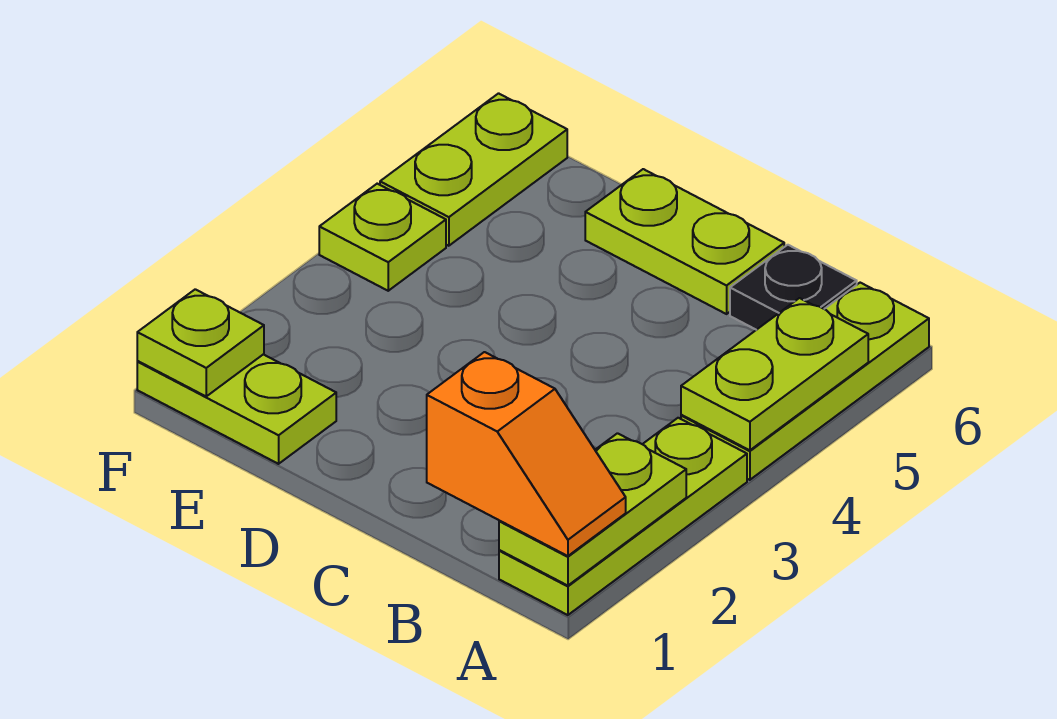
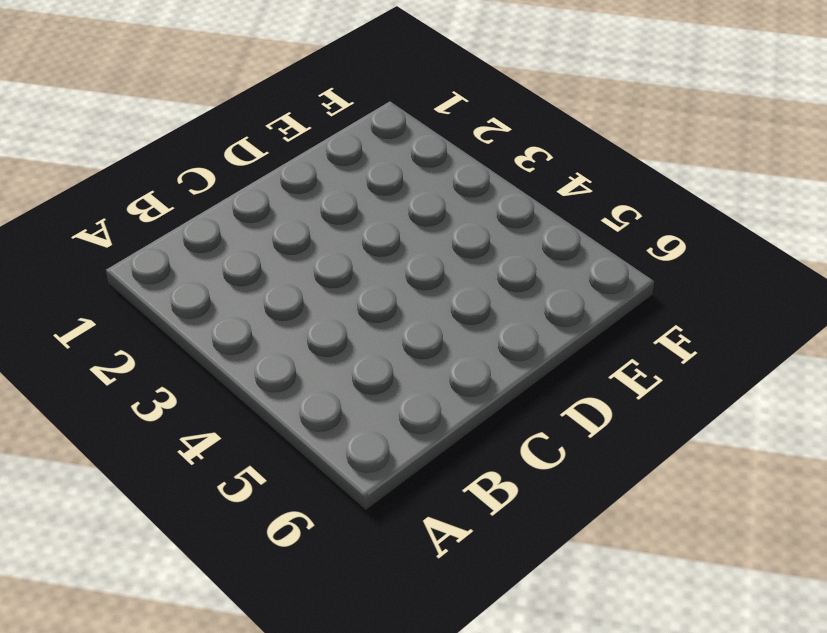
none -> lime 1x3 plate [499,418,747,615]
none -> lime 1x3 plate [681,283,929,480]

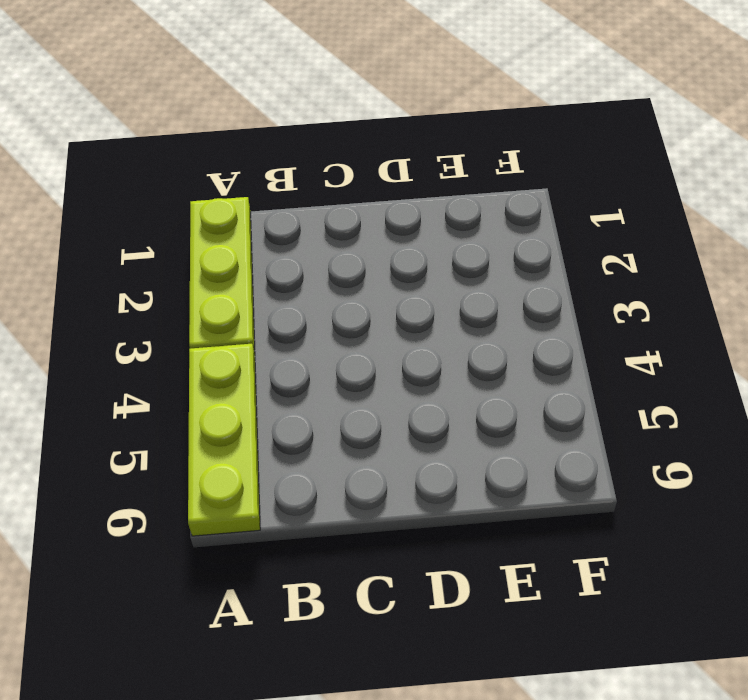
none -> black 1x1 plate [730,245,857,330]
none -> lime 1x2 plate [585,169,784,314]

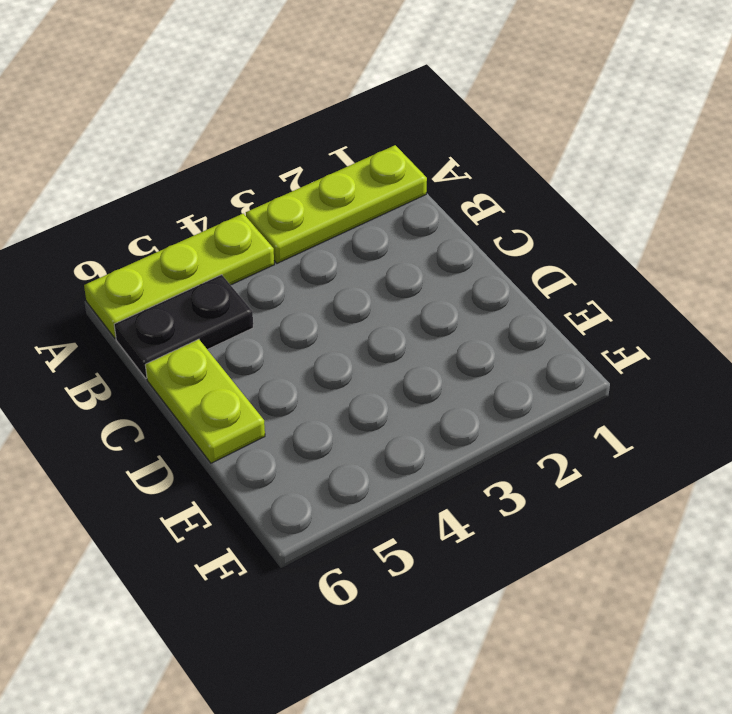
black 1x2 plate [114,275,253,378] -> black 1x1 plate [730,245,857,330]
none -> lime 1x2 plate [137,354,336,464]
none -> lime 1x1 plate [319,184,446,291]

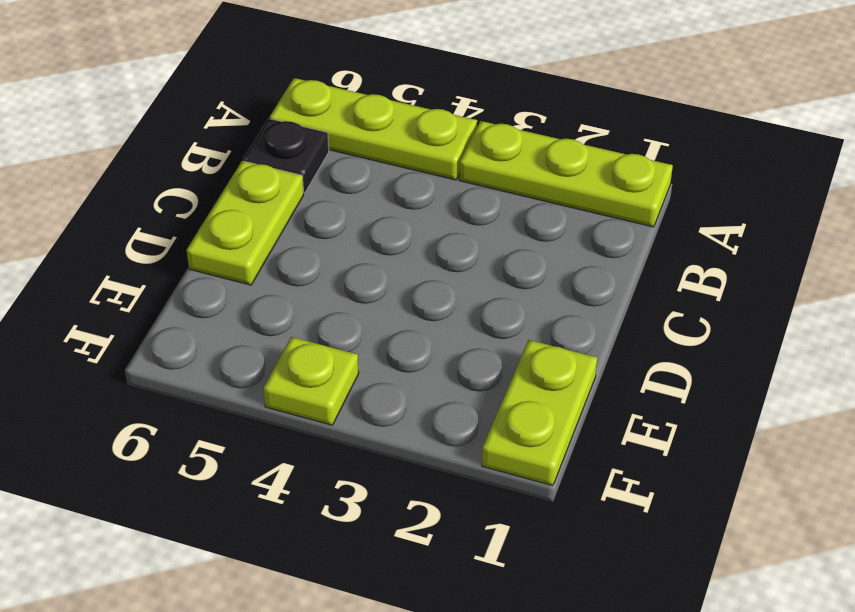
none -> lime 1x2 plate [380,93,567,246]
none -> lime 1x2 plate [499,433,686,586]

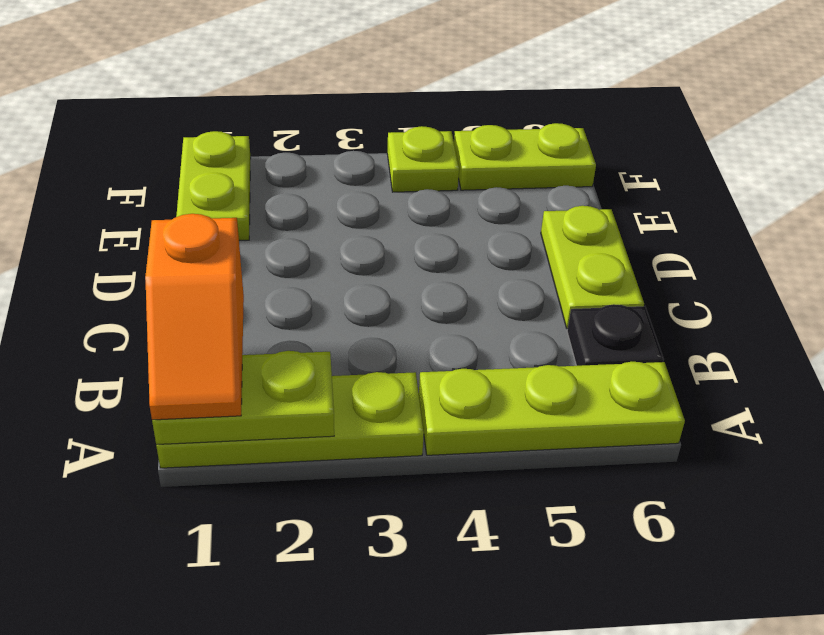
none -> lime 1x2 plate [681,298,868,450]
none -> lime 1x1 plate [137,289,264,396]

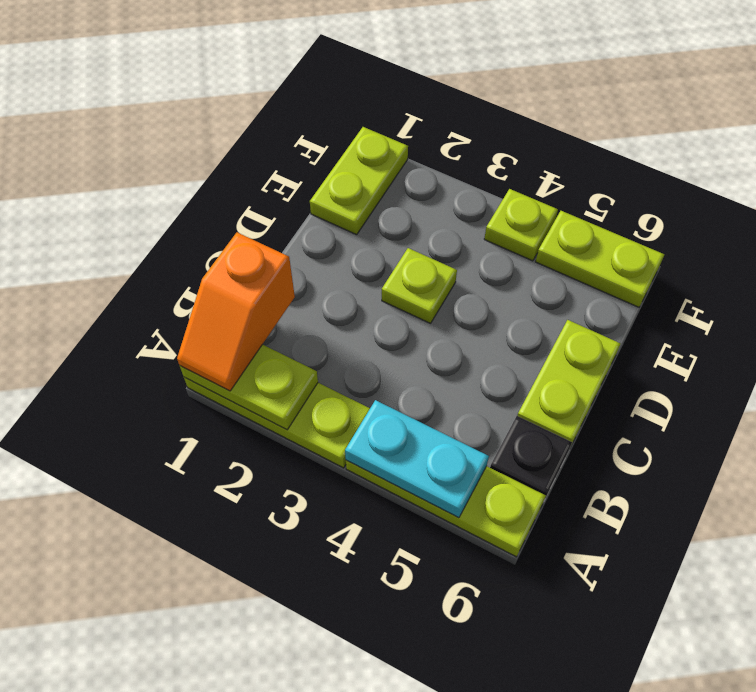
cyan 1x2 plate [345,400,489,518] -> lime 1x2 plate [681,298,868,450]
lime 1x1 plate [382,248,457,323] -> lime 1x1 plate moved to [137,289,264,396]

